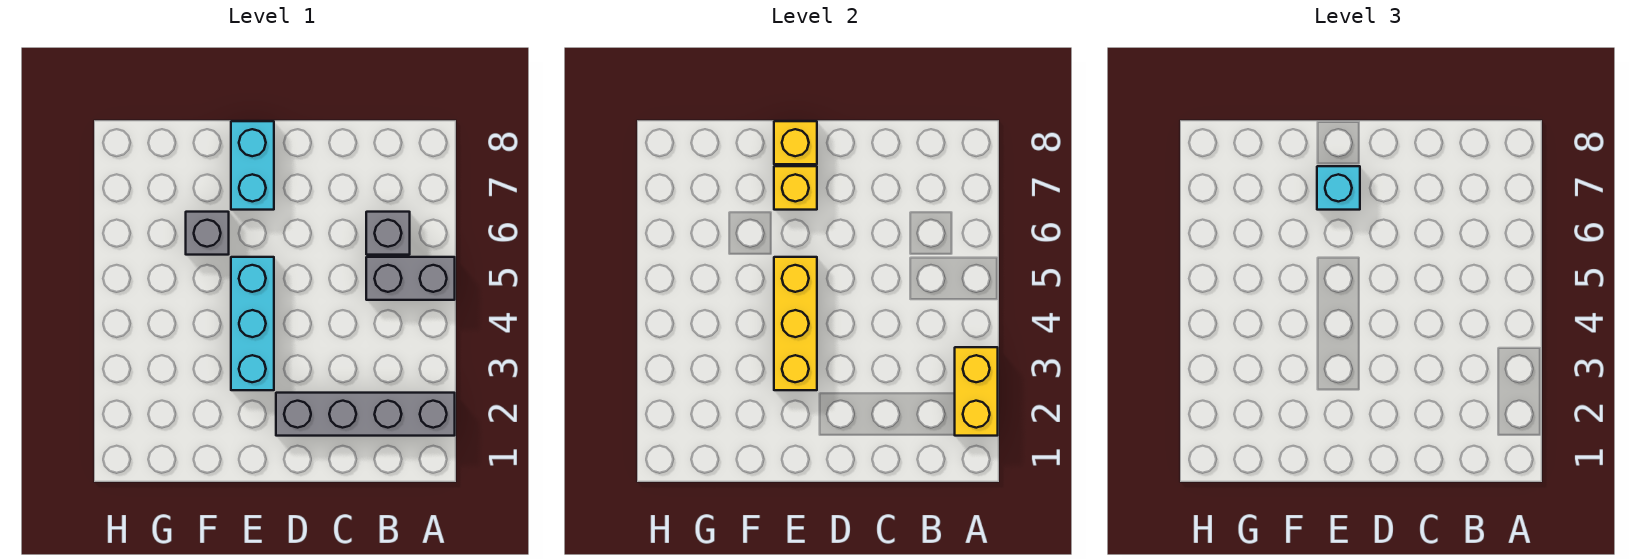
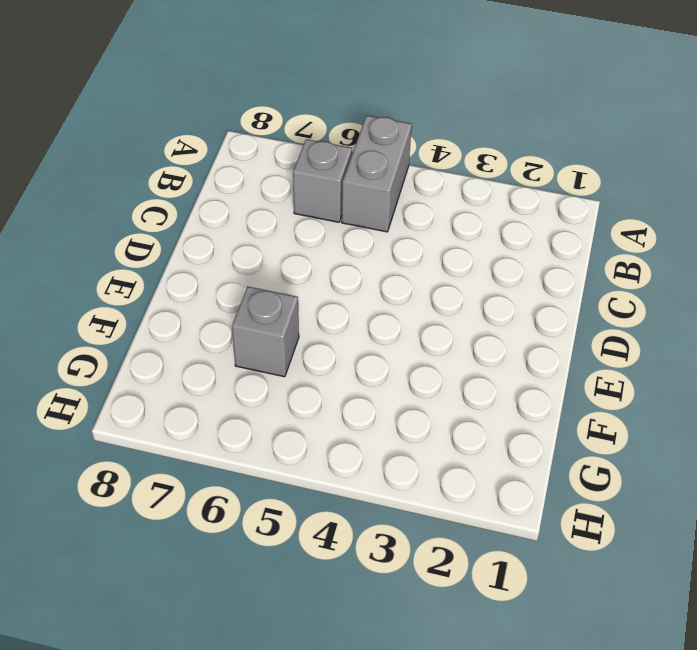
none -> grey 1x4 brick [276,393,455,436]
none -> cyan 1x3 brick [231,257,274,390]

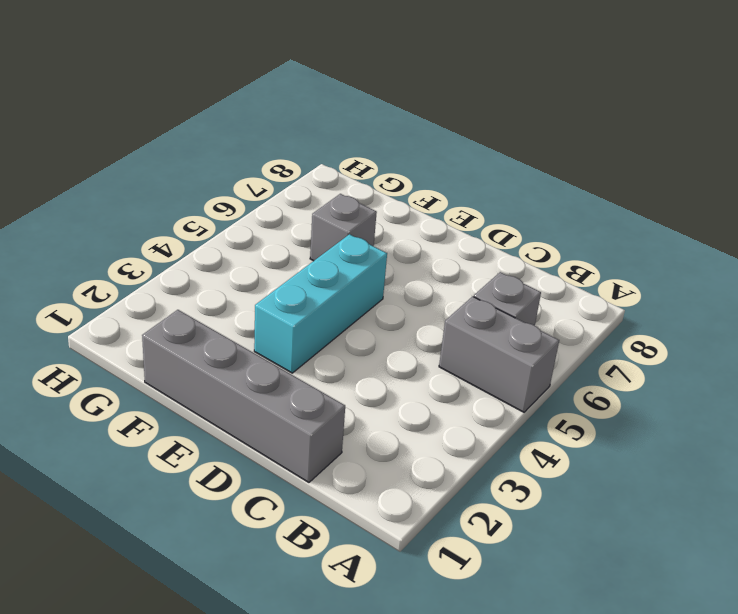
grey 1x4 brick [142,310,345,482] -> grey 1x4 brick moved to [276,393,455,436]
none -> cyan 1x2 brick [231,121,274,210]
none -> yellow 1x2 brick [955,347,998,436]

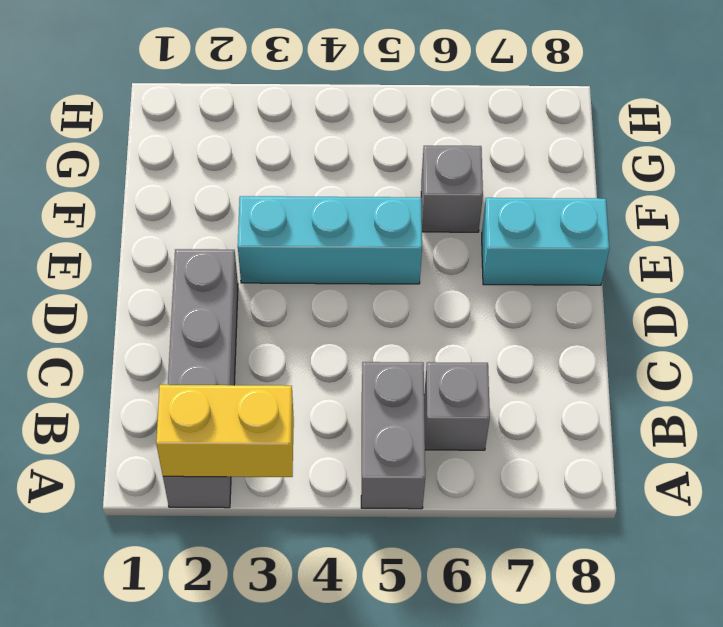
none -> yellow 1x3 brick [774,257,817,390]
none -> yellow 1x1 brick [774,166,817,210]

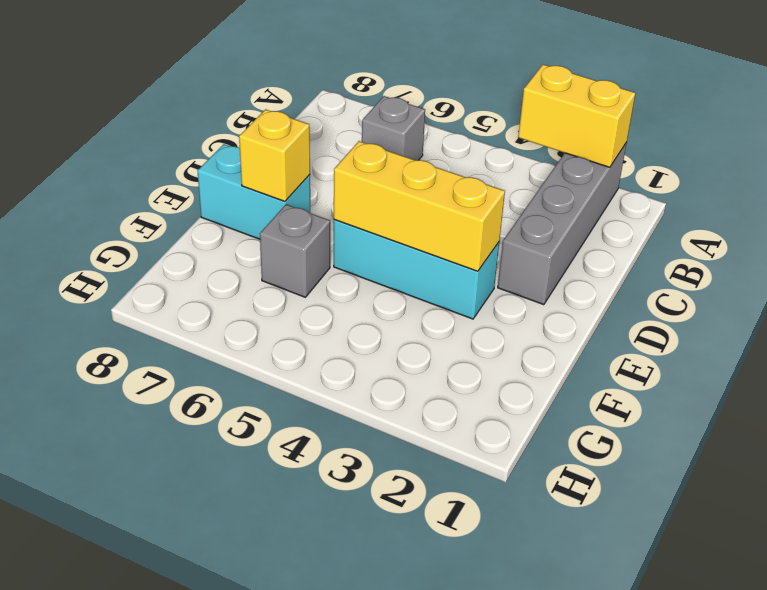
none -> grey 1x2 brick [366,257,455,300]
none -> yellow 1x1 brick [774,121,817,164]

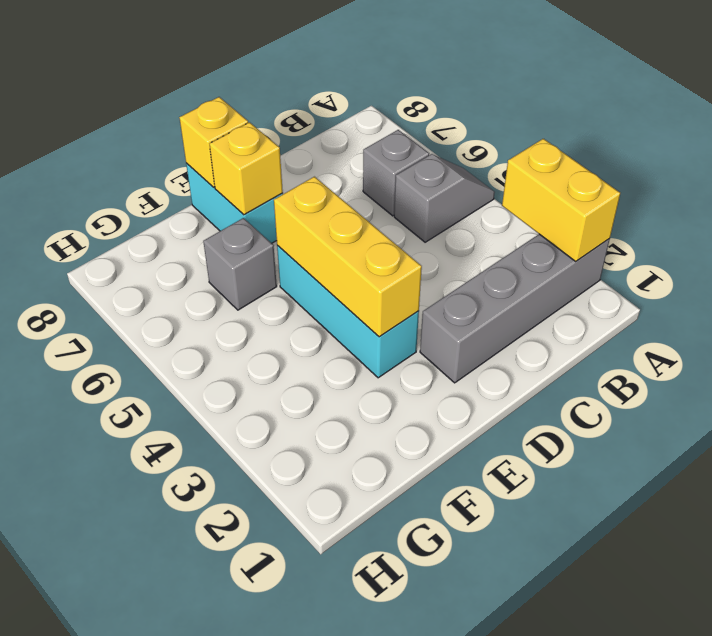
grey 1x2 slope [394,154,495,242] -> grey 1x2 brick [366,257,455,300]
none -> cyan 1x1 brick [1317,166,1360,210]

